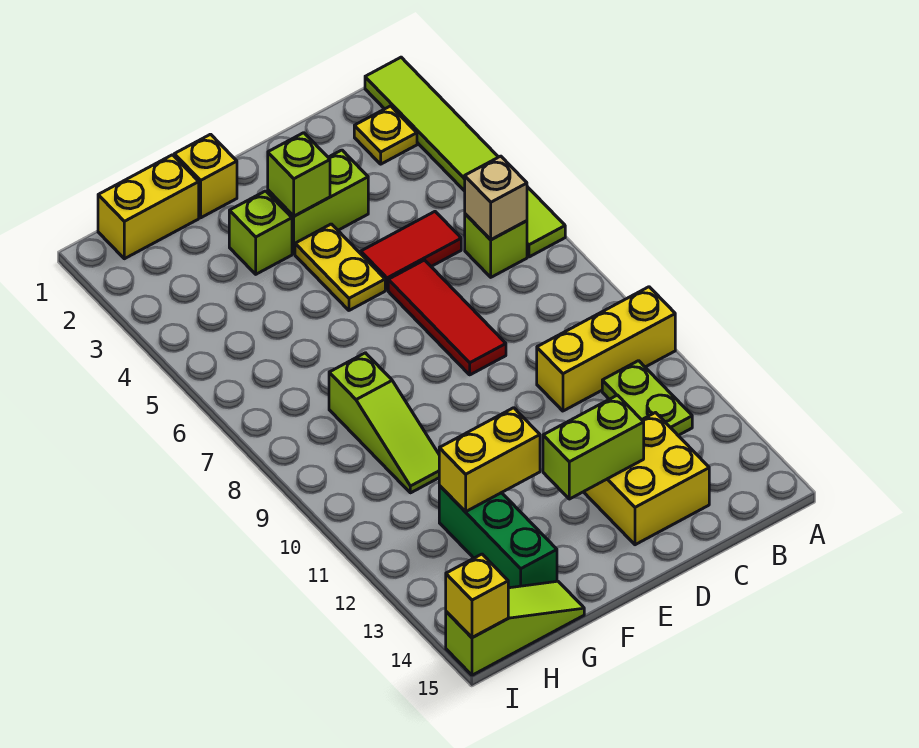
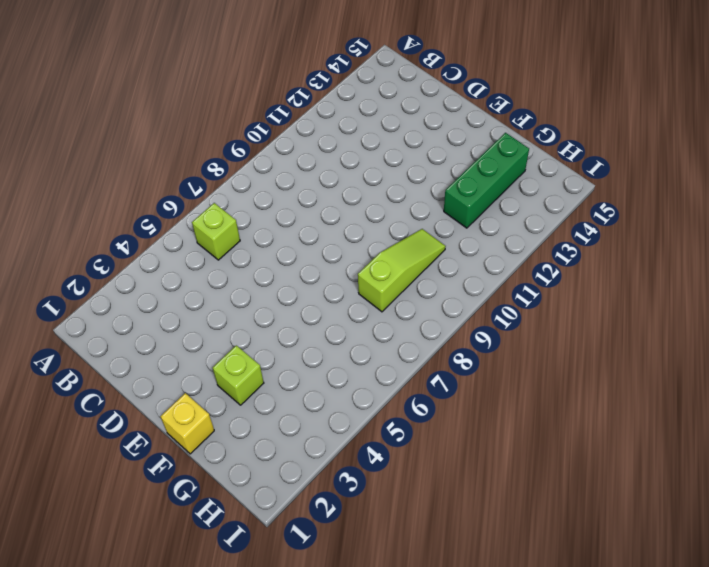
none -> lime 1x6 tile [365,57,565,257]
none -> yellow 1x3 brick [537,287,675,411]
none -> yellow 1x1 plate [354,106,417,164]

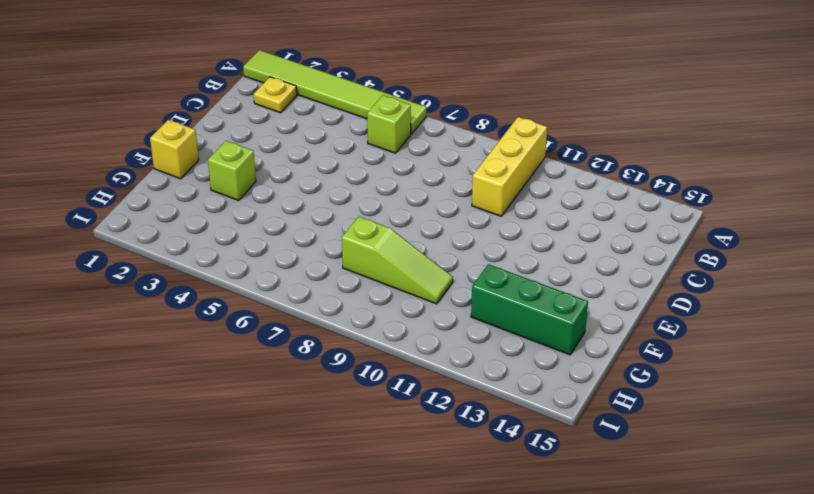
none -> lime 1x2 plate [602,361,692,435]
none -> red 1x2 tile [361,212,461,290]
none -> yellow 2x2 brick [584,413,709,545]

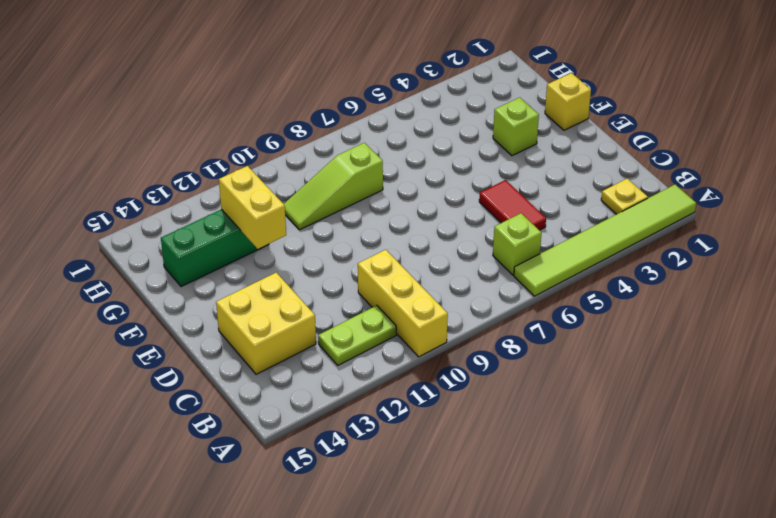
none -> lime 1x2 brick [268,150,368,254]
none -> red 1x3 tile [388,260,506,375]
none -> yellow 1x2 plate [295,224,385,310]

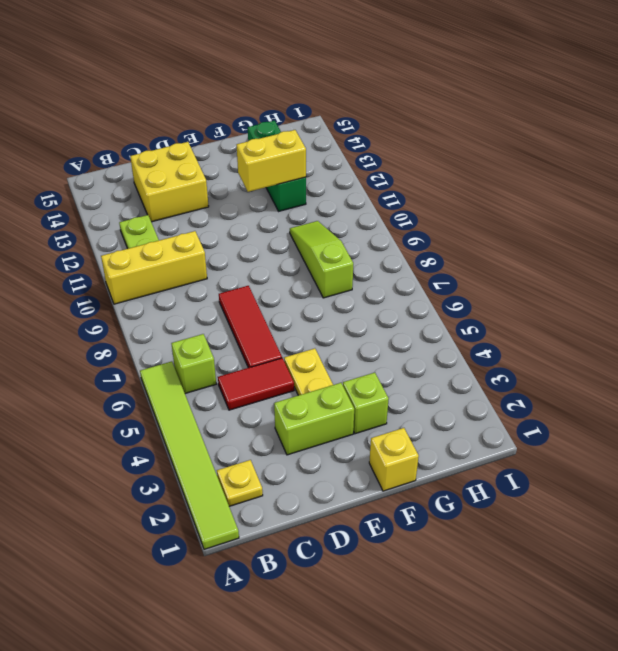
none -> yellow 1x2 brick [98,155,199,259]
none -> lime 1x3 slope [446,581,584,675]
none -> tan 1x1 brick [465,156,527,240]

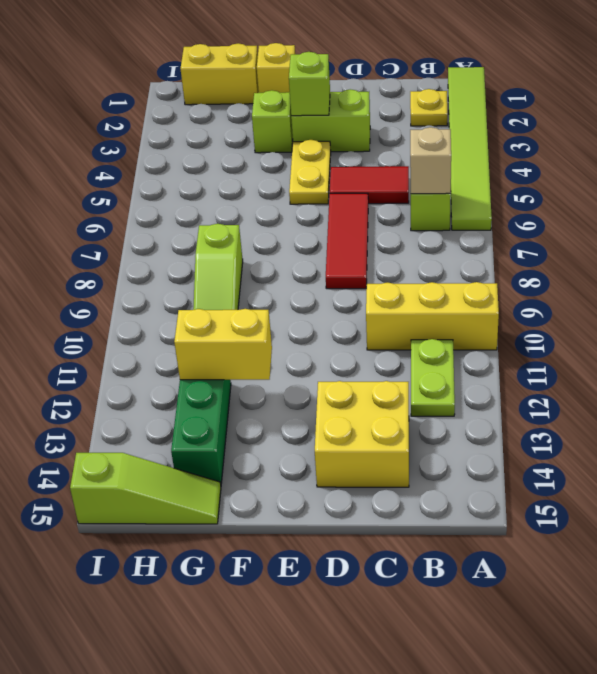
none -> lime 1x2 brick [543,395,644,499]
none -> yellow 1x1 brick [446,554,508,638]

